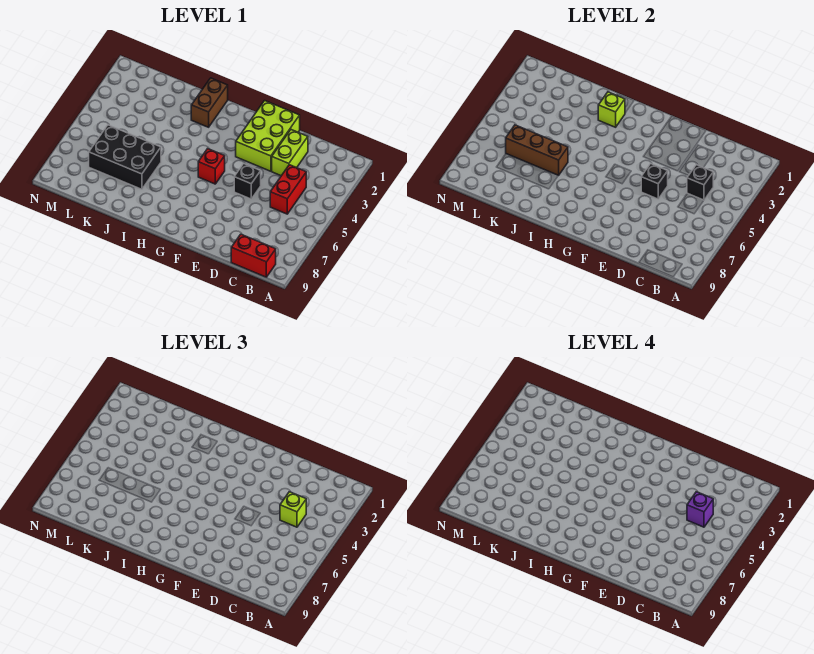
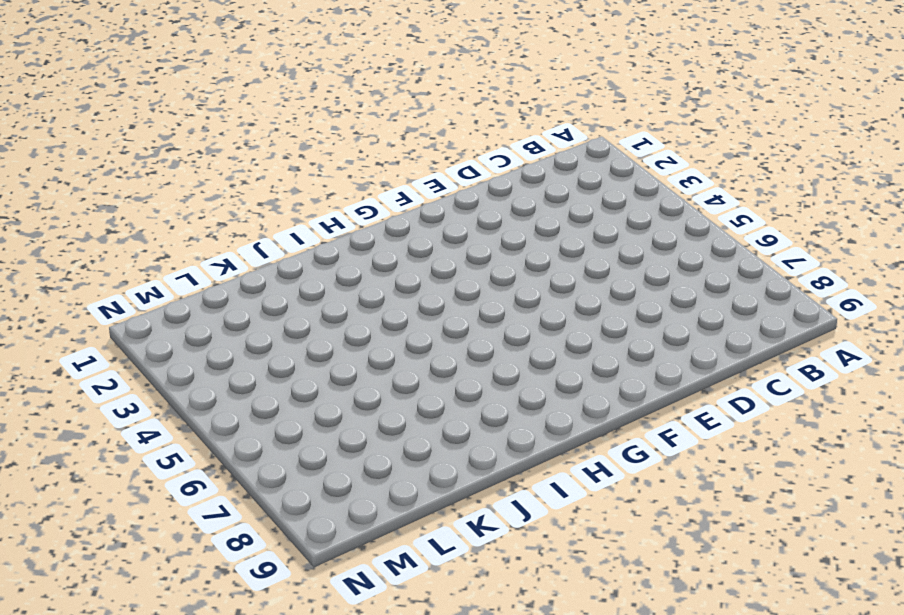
none -> red 1x2 brick [231,234,276,277]
none -> red 1x2 brick [270,165,306,214]
none -> lime 1x2 brick [272,130,308,176]

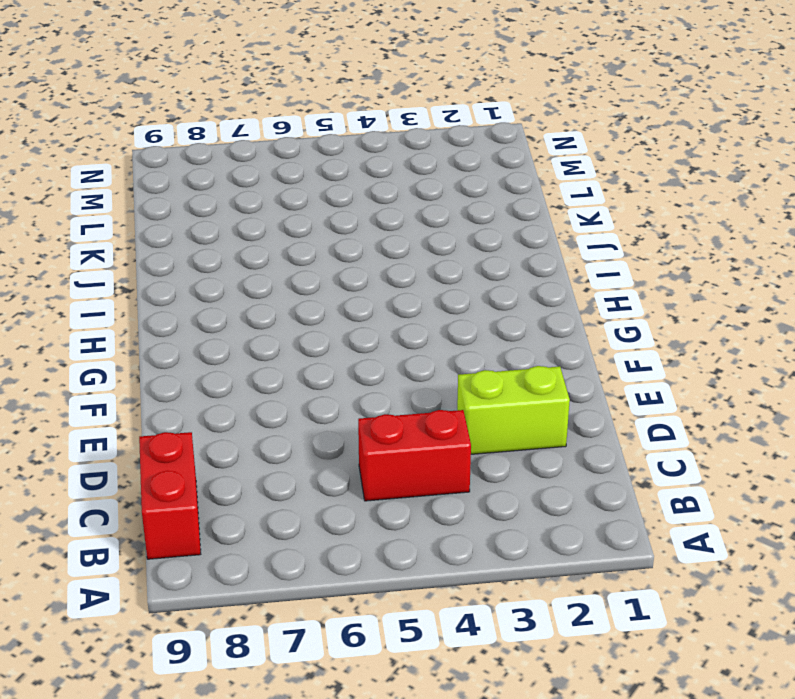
none -> lime 2x3 brick [236,101,300,171]
none -> black 1x1 brick [234,164,261,199]
none -> red 1x1 brick [198,149,225,184]

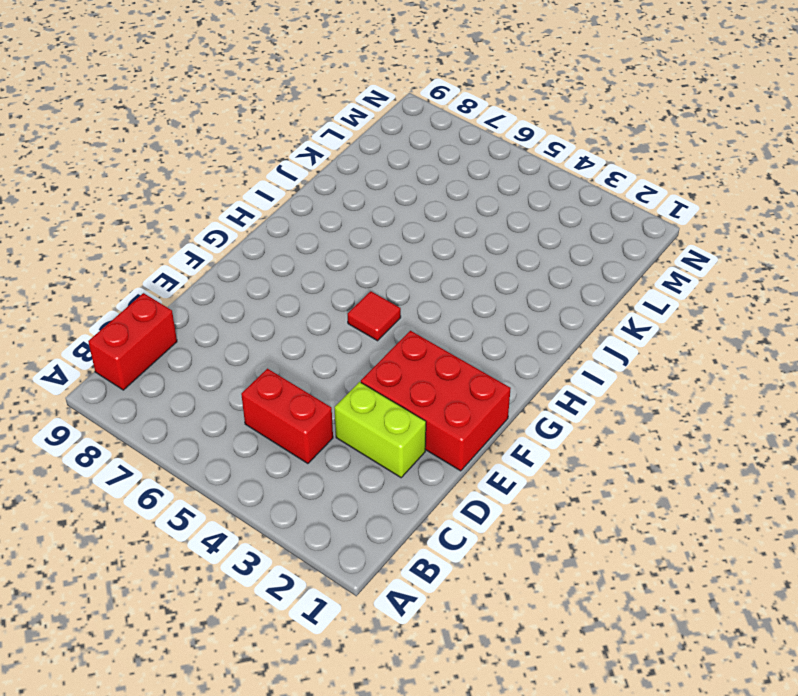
red 2x3 brick [361,331,511,471] -> lime 2x3 brick [236,101,300,171]
red 1x1 tile [348,291,401,341] -> red 1x1 brick [198,149,225,184]
none -> black 1x1 brick [234,164,261,199]
none -> brown 1x2 brick [191,78,228,127]
none -> black 2x3 brick [89,125,161,189]

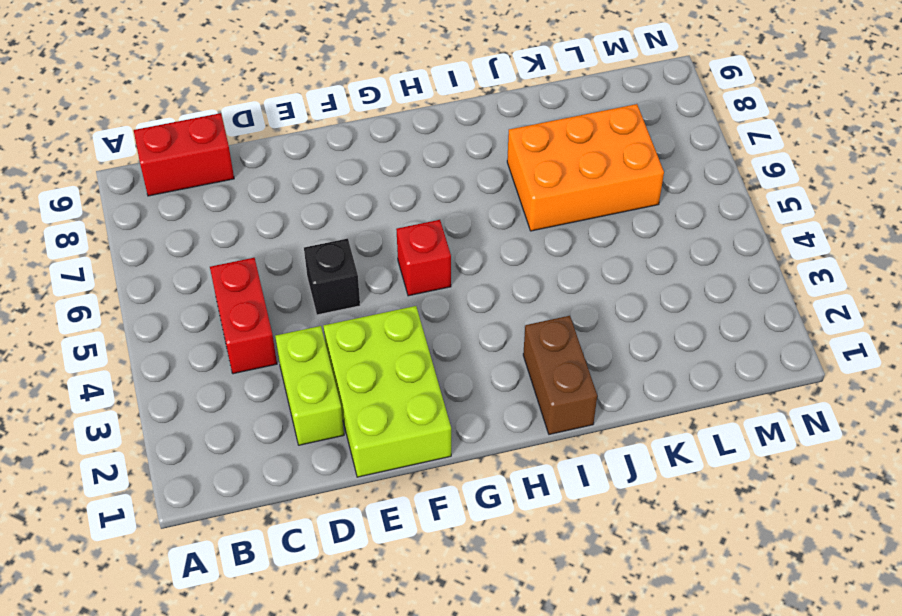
orange 2x3 brick [507,104,664,231] -> black 2x3 brick [89,125,161,189]
none -> black 1x1 brick [687,165,713,200]
none -> black 1x1 brick [641,164,668,199]
none -> lime 1x1 brick [598,92,625,127]

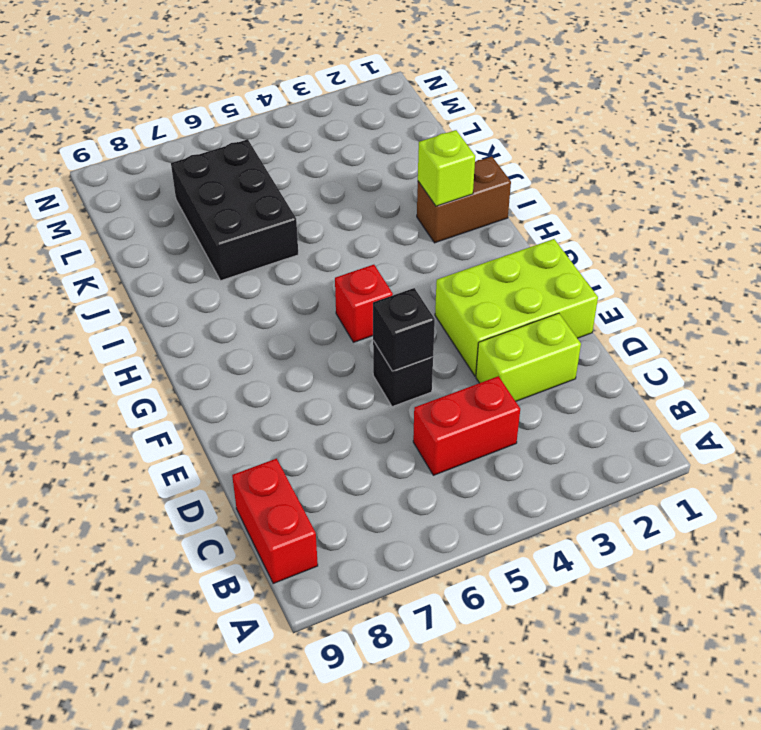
none -> black 1x1 brick [687,165,713,200]
none -> brown 1x3 brick [506,125,568,175]
none -> lime 1x1 brick [280,492,306,527]

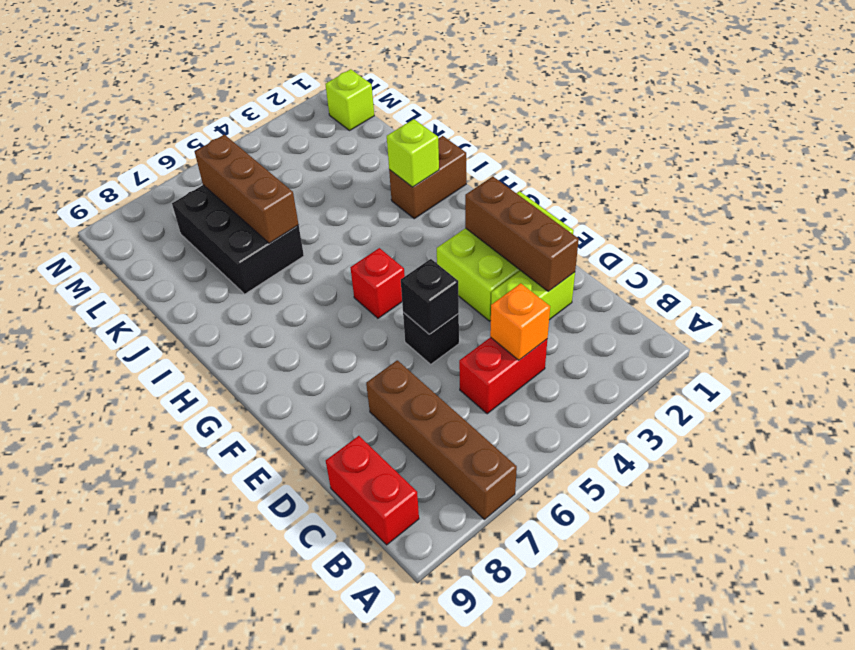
brown 1x4 brick [366,360,517,519] -> none
orange 1x1 brick [490,283,550,360] -> black 1x1 brick [687,165,713,200]
brown 1x3 brick [465,177,579,291] -> none
lime 1x1 brick [325,69,374,130] -> lime 1x1 brick moved to [280,492,306,527]
none -> purple 1x1 brick [687,492,713,527]

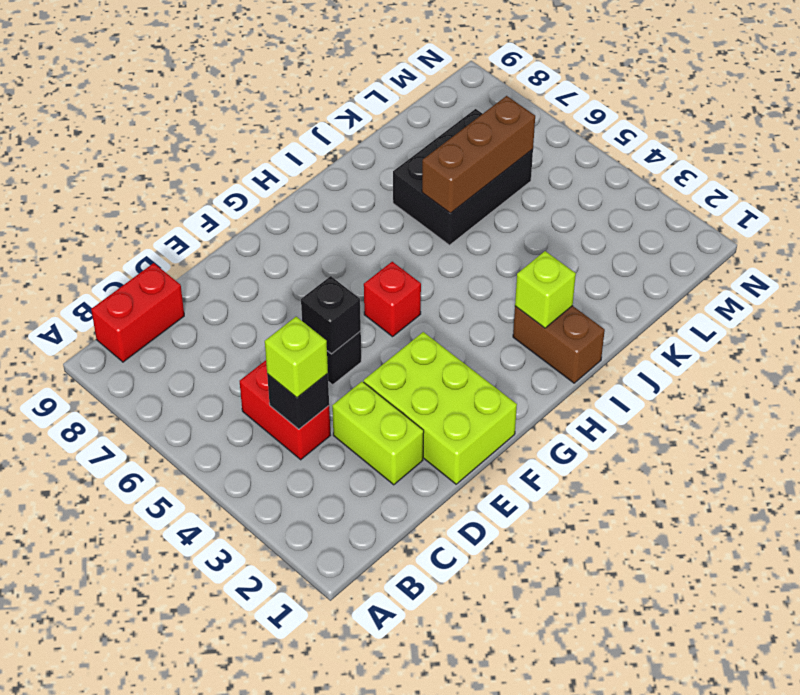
none -> purple 1x1 brick [687,492,713,527]

